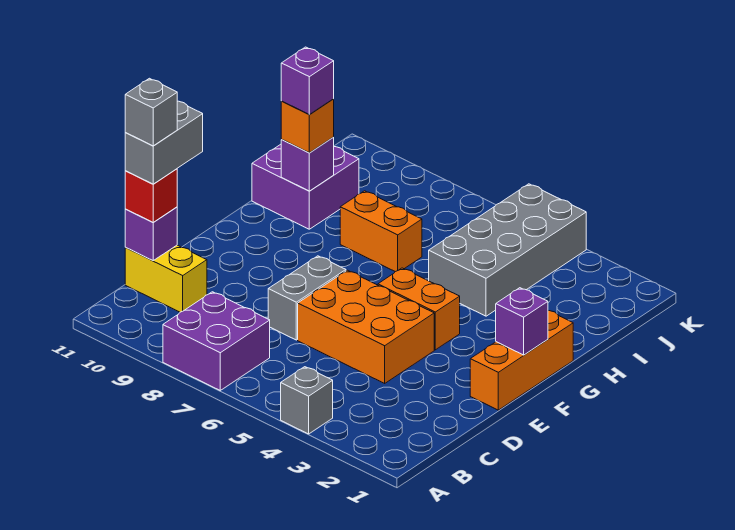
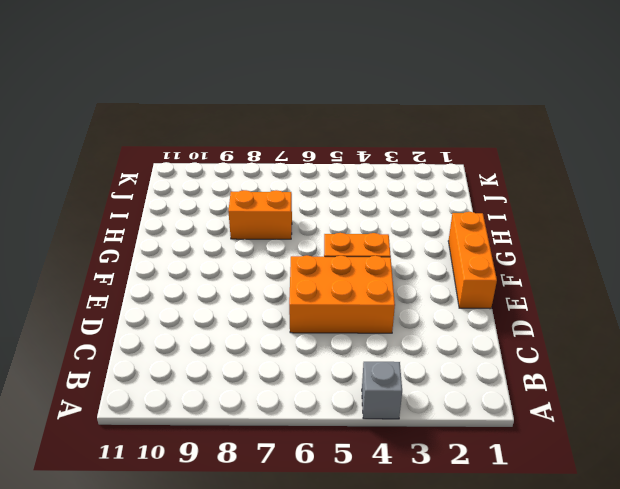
none -> purple 2x2 brick [163,292,270,390]
none -> yellow 1x2 brick [125,245,207,312]
none -> grey 1x2 brick [268,256,346,340]

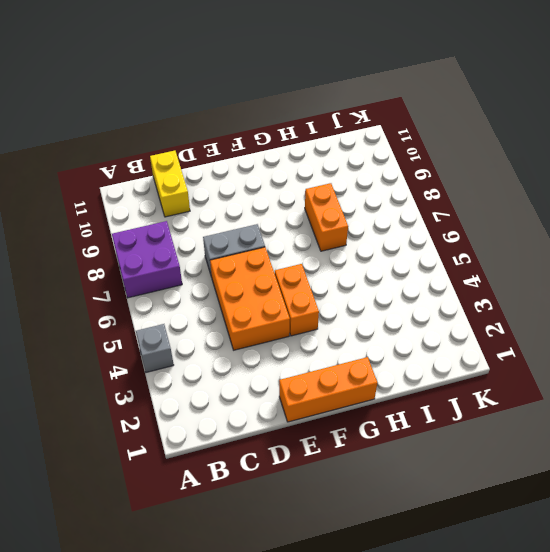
none -> grey 2x4 brick [429,184,586,316]
none -> purple 2x2 brick [252,144,359,229]
none -> purple 1x1 brick [125,207,177,260]

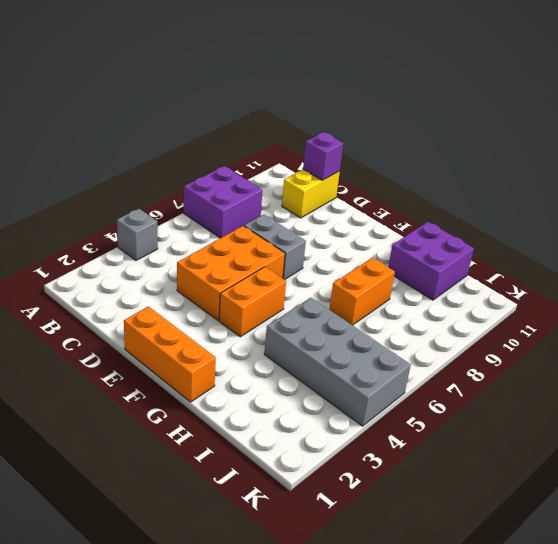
none -> purple 1x1 brick [496,288,548,355]
none -> purple 1x1 brick [281,138,334,191]
none -> red 1x1 brick [125,169,177,222]

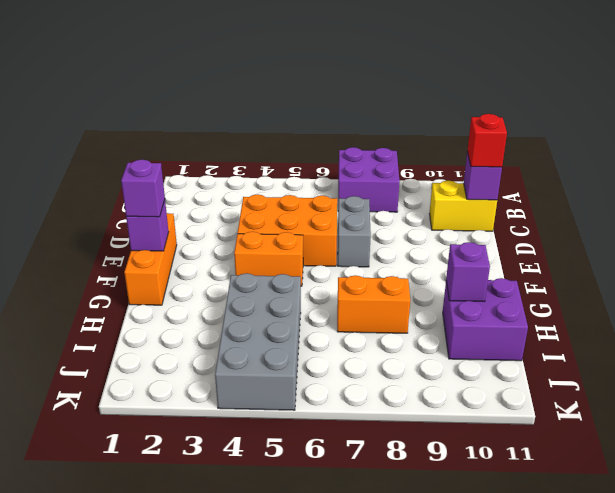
purple 1x1 brick [121,160,165,217] -> purple 1x1 brick moved to [281,47,334,115]
none -> grey 1x1 brick [281,367,333,434]
none -> orange 1x1 brick [281,99,334,153]
none -> grey 1x2 brick [125,101,203,184]

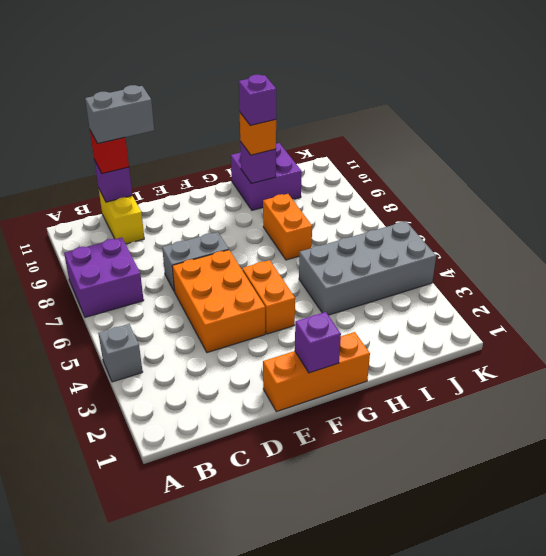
none -> grey 1x1 brick [125,78,177,146]

